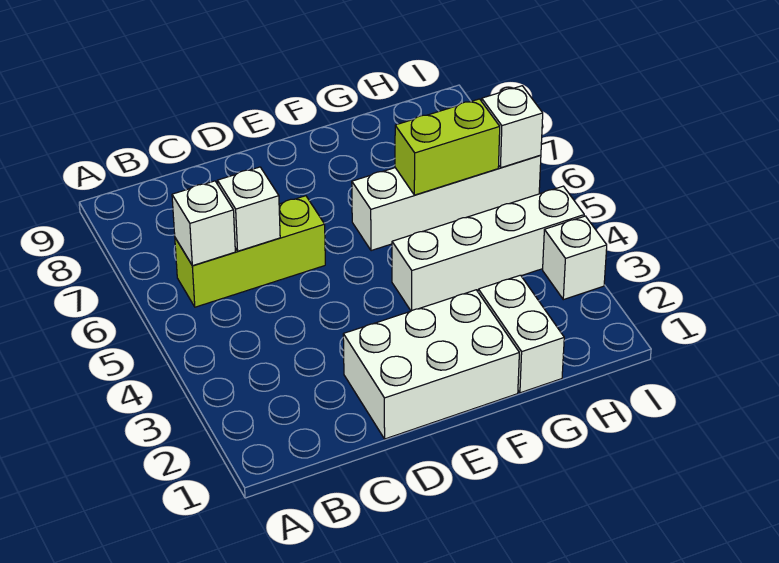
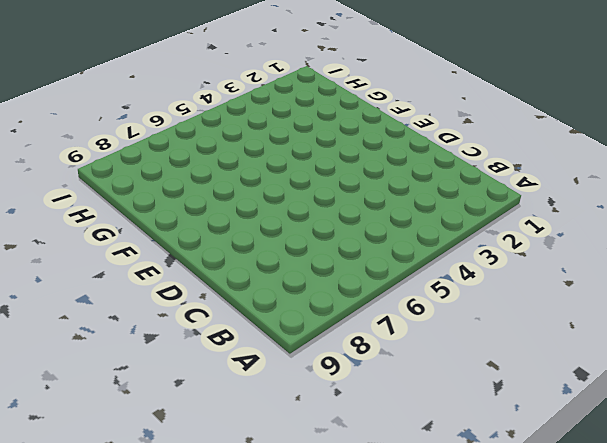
none -> lime 1x3 brick [175,196,325,307]
none -> white 2x3 brick [343,290,519,439]

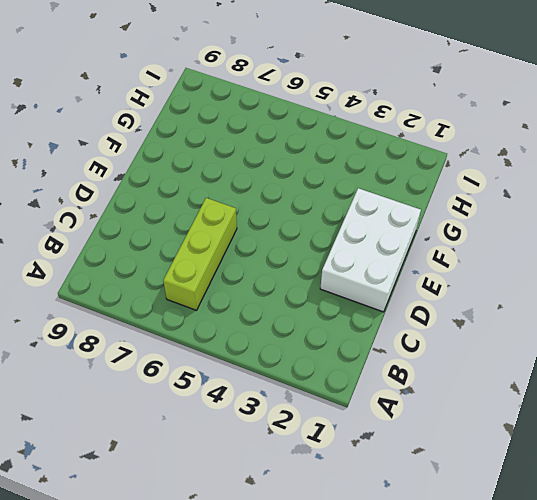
none -> white 1x4 brick [392,186,584,311]
none -> white 1x4 brick [352,155,541,251]

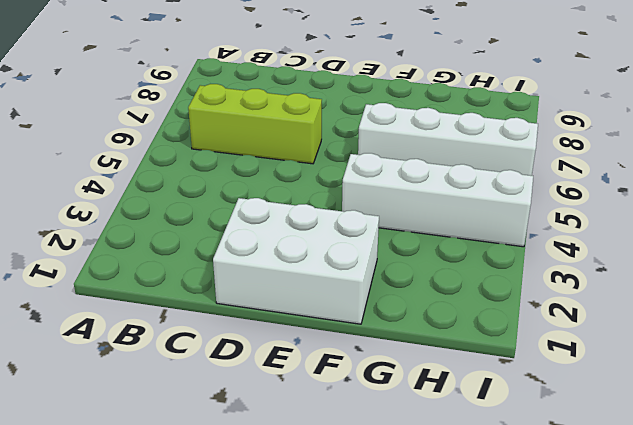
none -> white 1x2 brick [478,275,564,393]
none -> white 1x1 brick [543,216,607,300]

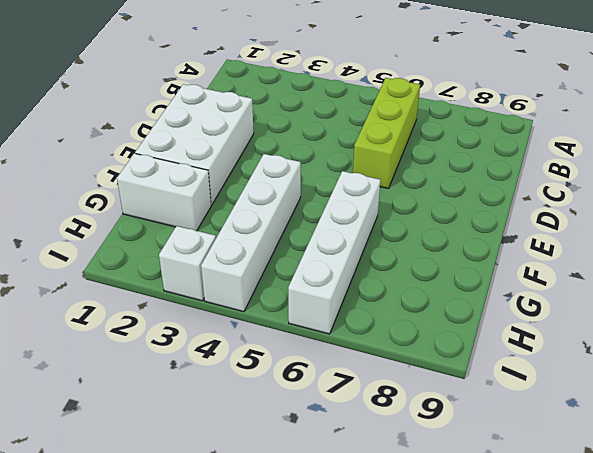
none -> white 1x1 brick [172,181,235,266]
none -> white 1x1 brick [217,167,280,251]

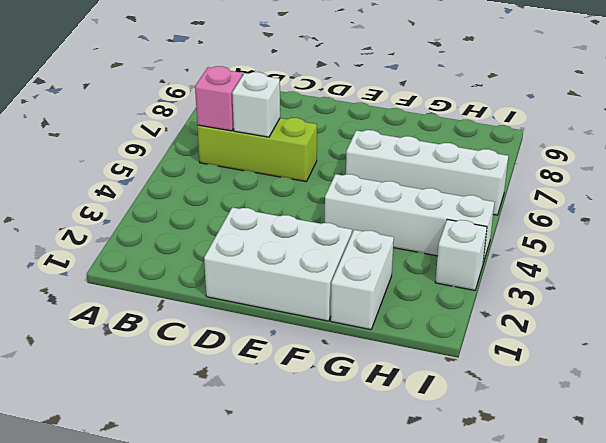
pink 1x1 brick [195,66,243,131] -> white 1x1 brick [172,181,235,266]
none -> lime 1x2 brick [395,99,500,195]
none -> white 1x1 brick [482,86,543,168]

